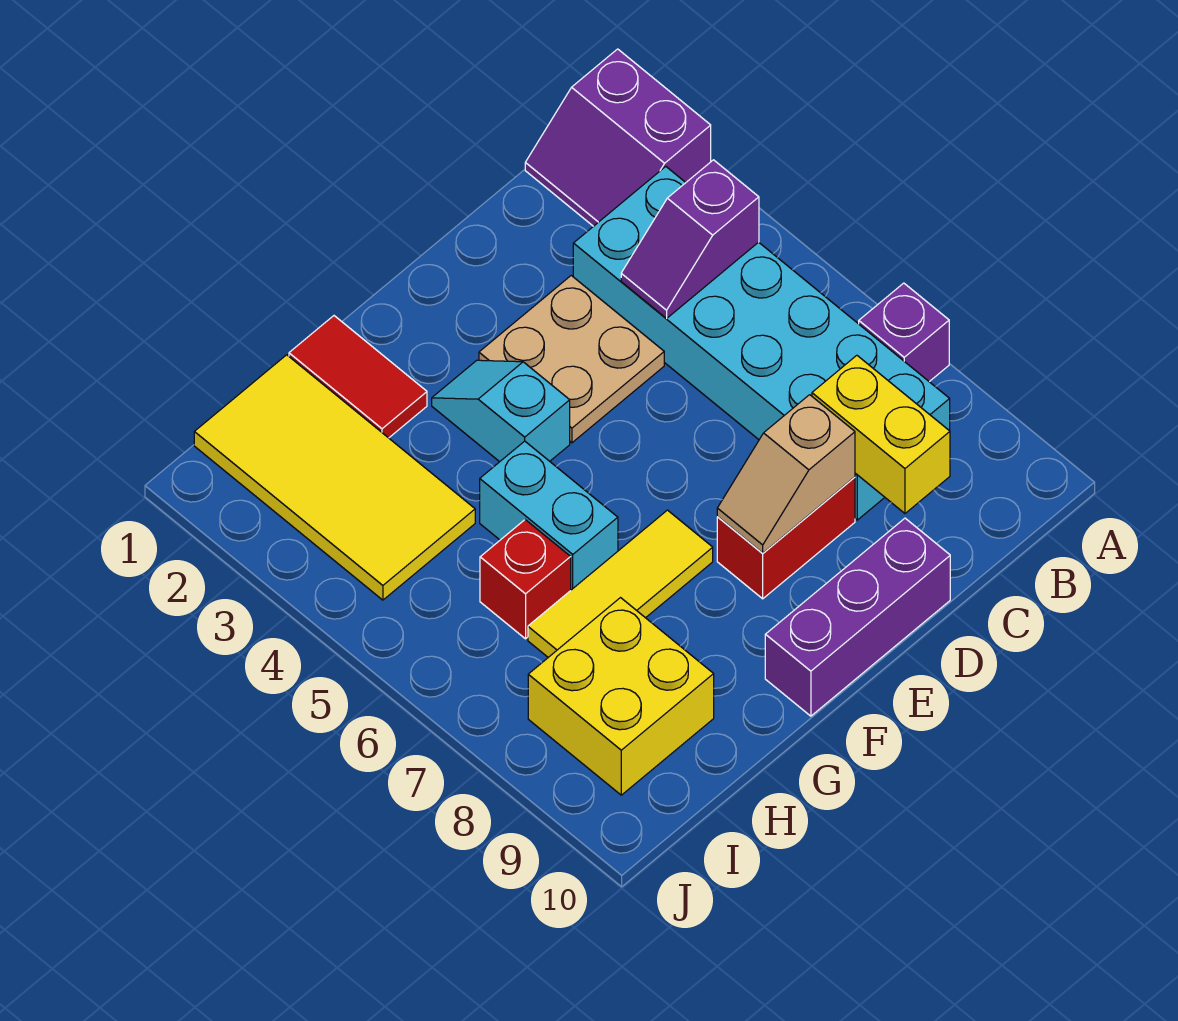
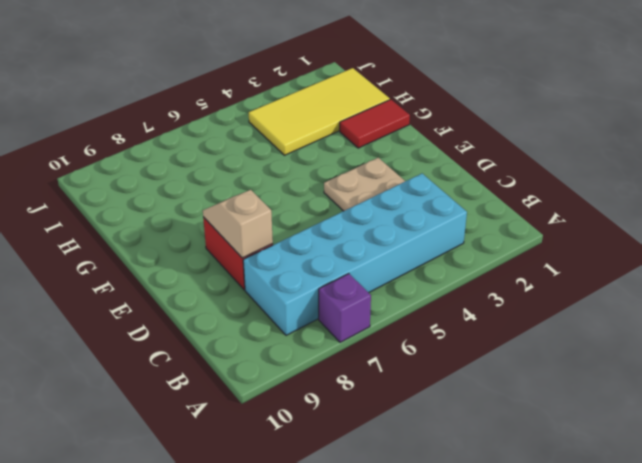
none -> purple 2x2 slope [525,49,711,226]
none -> purple 1x3 brick [765,518,950,716]
none -> cyan 1x2 slope [432,360,570,462]

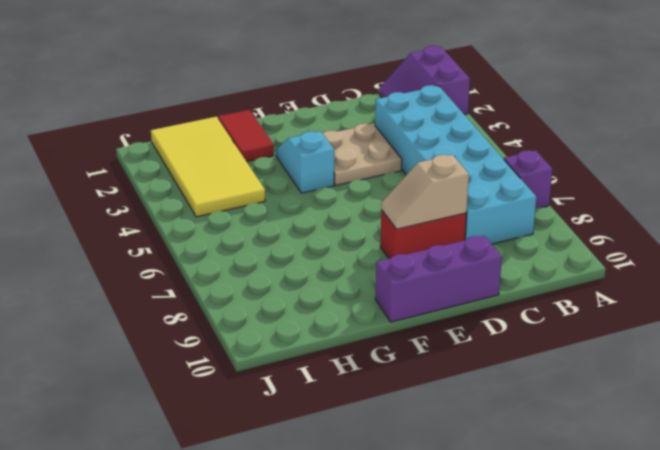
none -> yellow 1x3 tile [528,510,713,657]
none -> cyan 1x2 brick [480,441,618,590]
none -> red 1x1 brick [480,520,571,639]

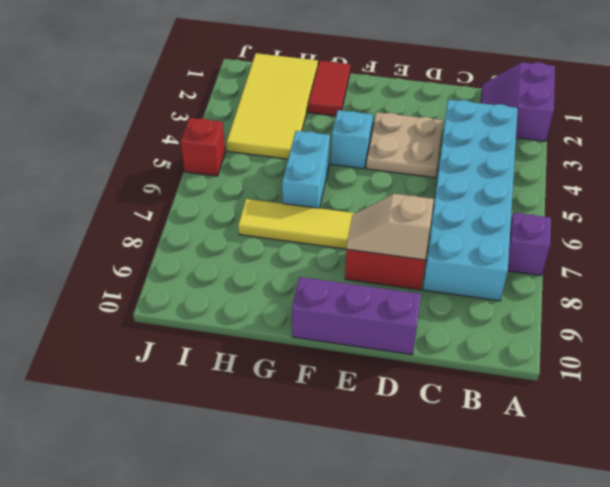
red 1x1 brick [181,118,225,176] -> red 1x1 brick moved to [480,520,571,639]
none -> yellow 2x2 brick [528,598,714,795]
none -> purple 1x2 slope [621,160,759,318]
none -> yellow 1x2 brick [812,355,950,513]

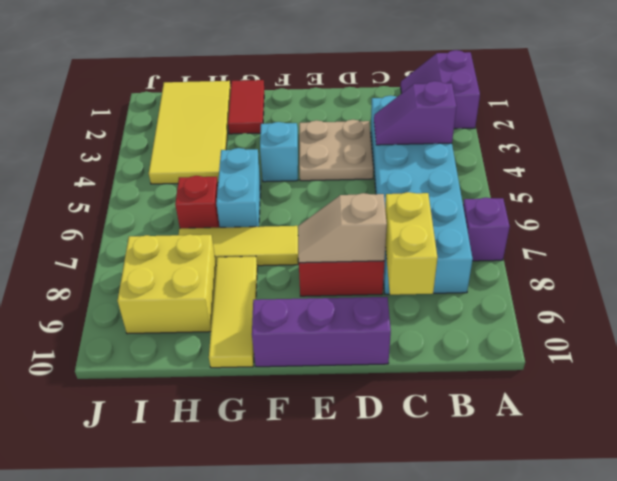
yellow 1x3 tile [209,256,257,368] -> none

